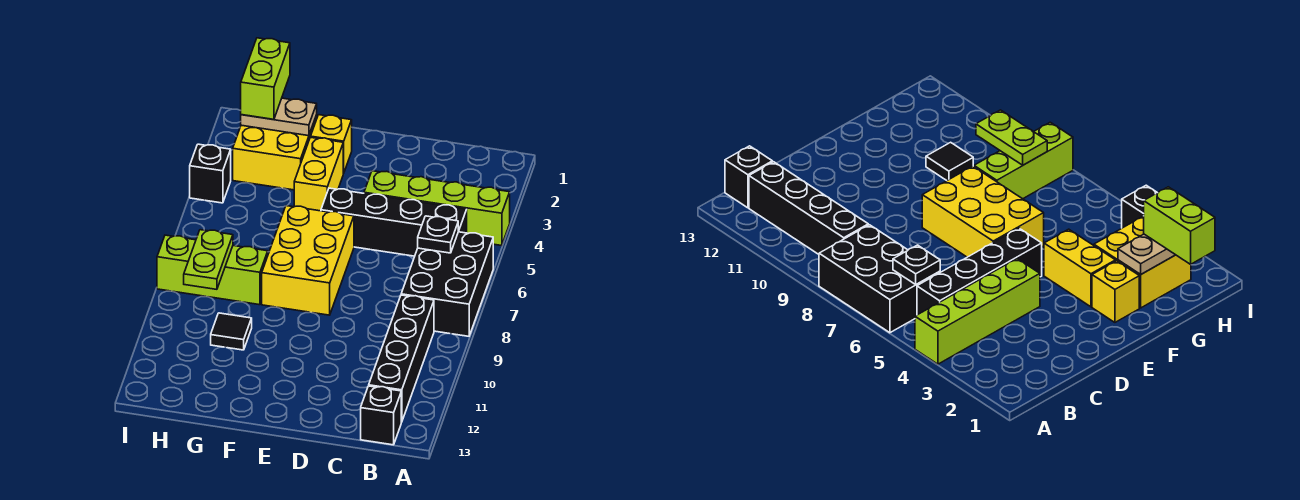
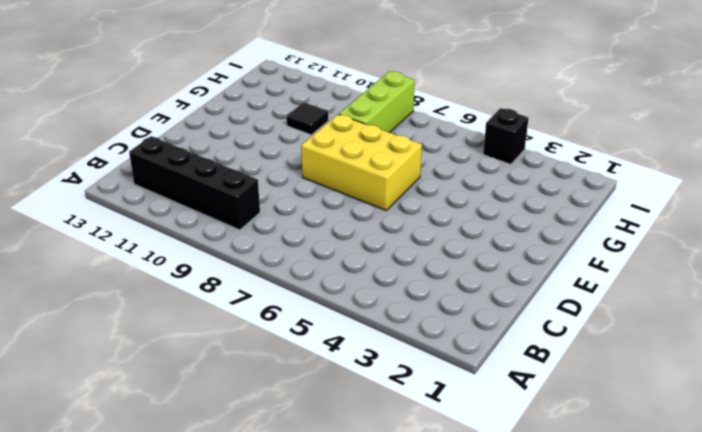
none -> lime 1x4 brick [364,171,510,246]
none -> black 2x3 brick [401,232,493,336]
none -> black 1x4 brick [321,188,467,256]

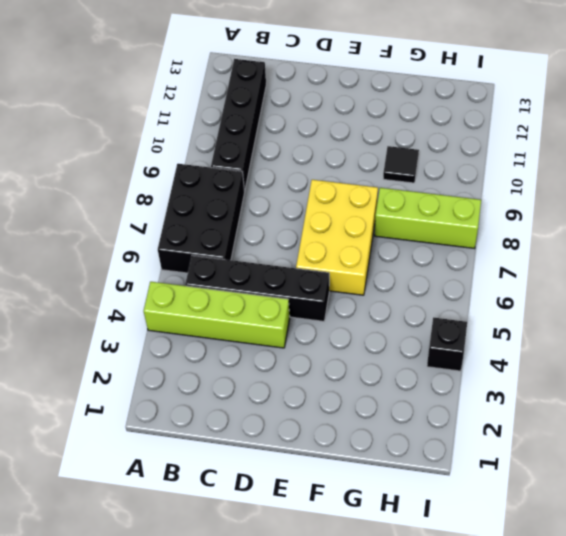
none -> black 1x1 brick [361,386,401,445]
none -> yellow 1x1 brick [311,115,352,173]
none -> yellow 1x2 brick [294,137,343,211]

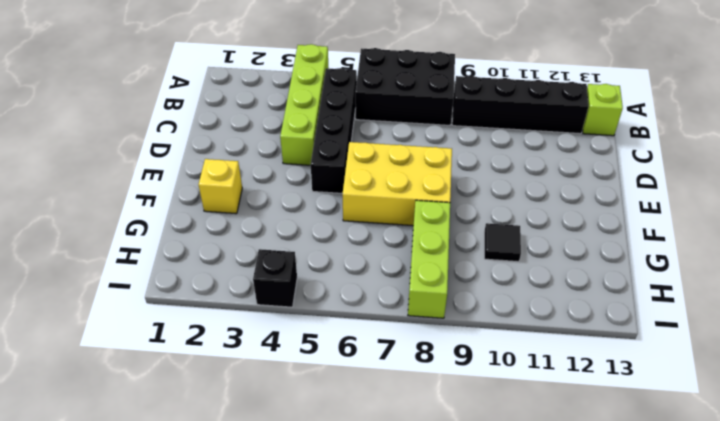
lime 1x1 brick [582,84,623,136] -> black 1x1 brick [361,386,401,445]
none -> yellow 1x2 brick [294,137,343,211]
none -> yellow 2x2 brick [233,115,317,190]
none -> black 1x1 plate [418,216,458,253]

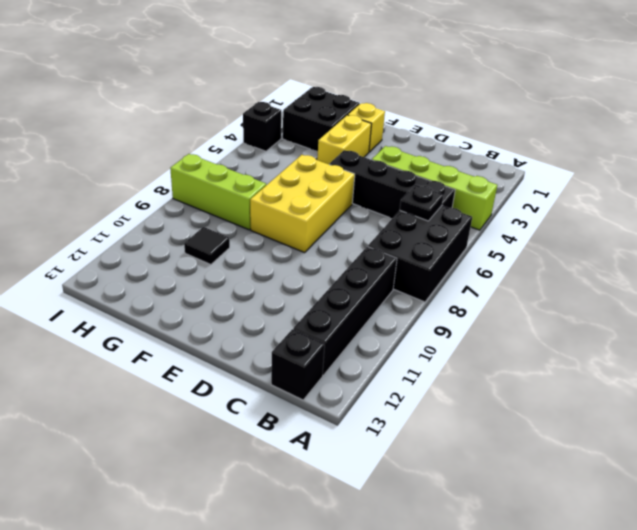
black 2x2 brick [283,87,360,151] -> yellow 2x2 brick [233,115,317,190]
none -> tan 1x2 plate [241,98,317,136]
none -> lime 1x2 plate [184,230,233,289]
none -> lime 1x2 brick [240,38,290,119]

